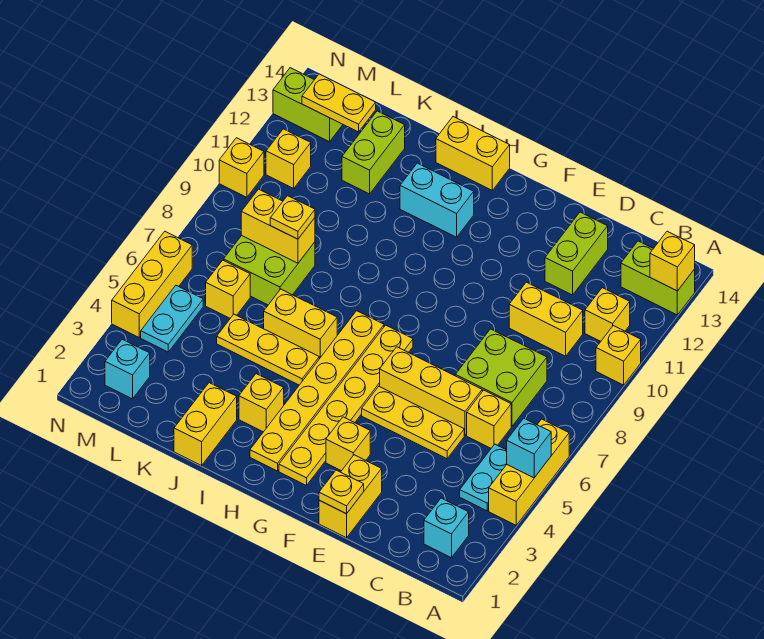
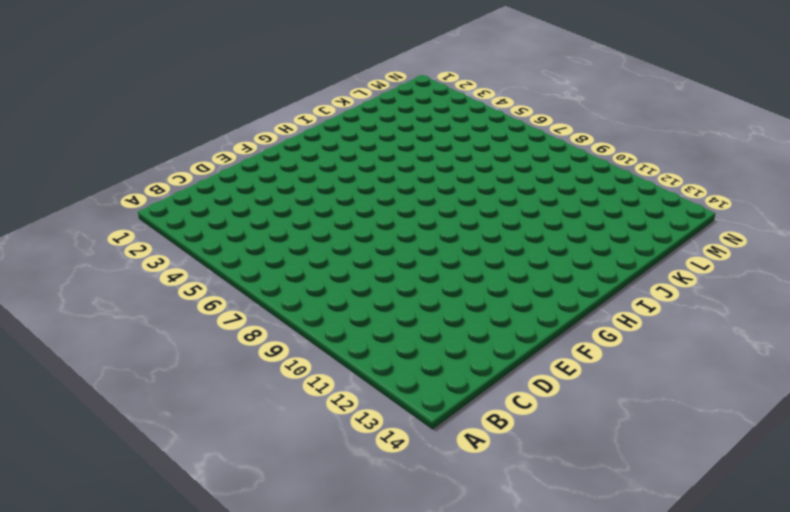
none -> yellow 1x3 brick [489,419,569,525]
none -> yellow 1x1 brick [596,326,641,385]
none -> lime 1x2 brick [621,241,695,315]
none -> cyan 1x1 brick [424,498,469,558]

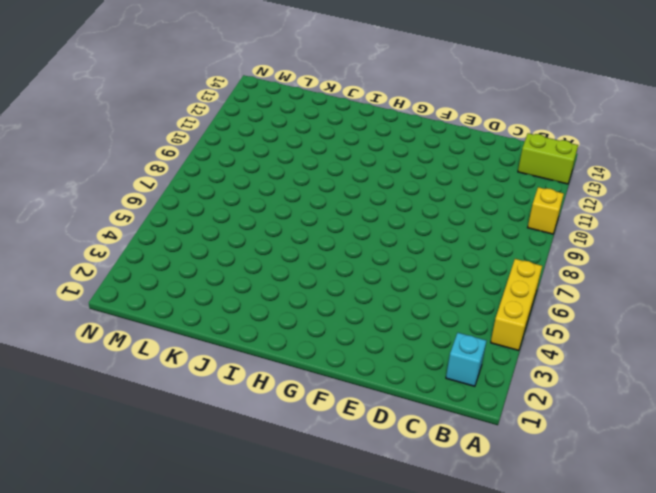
none -> cyan 1x2 plate [460,444,507,511]
none -> yellow 1x1 brick [585,288,630,341]
none -> yellow 1x1 brick [467,390,511,448]
none -> lime 2x2 brick [455,329,547,426]

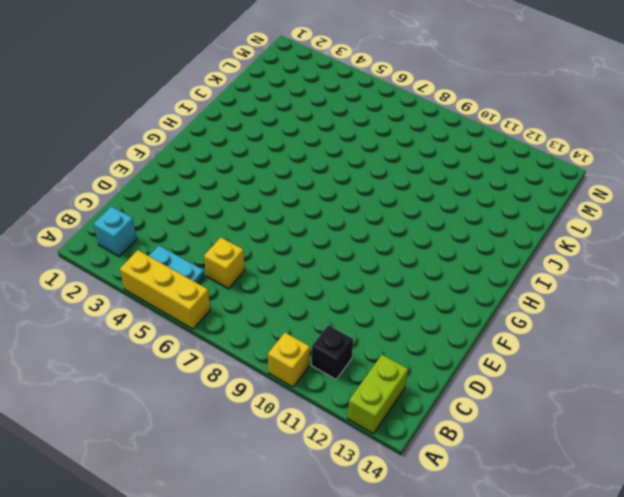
black 1x1 brick [311,325,353,379] -> yellow 1x1 brick [585,288,630,341]
none -> lime 2x2 brick [455,329,547,426]
none -> yellow 1x2 brick [509,282,583,356]
none -> yellow 1x3 plate [362,386,464,459]
none -> yellow 1x3 brick [380,347,482,435]

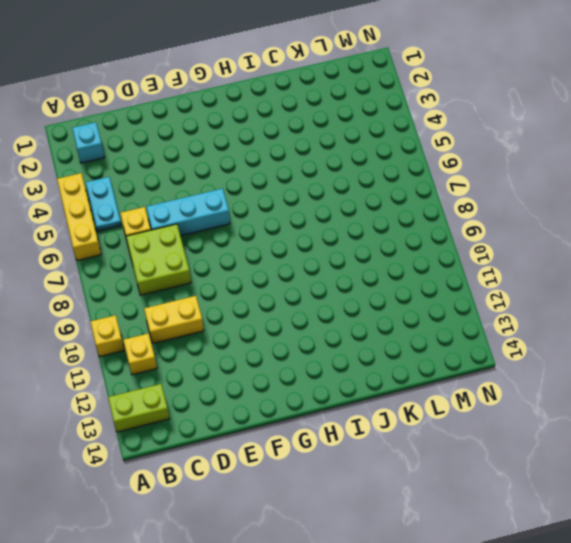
cyan 1x3 brick [146,188,230,236] -> yellow 1x3 brick [380,347,482,435]
none -> yellow 1x3 plate [362,386,464,459]
none -> lime 1x2 brick [545,212,608,295]
none -> yellow 1x2 brick [319,455,382,538]
none -> yellow 1x1 brick [326,417,370,471]

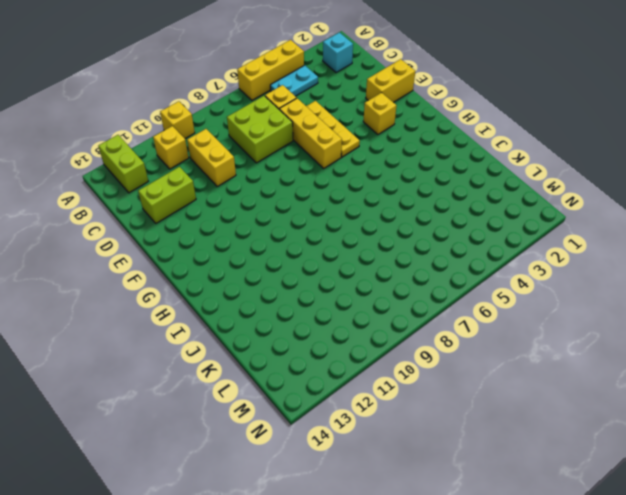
none -> yellow 1x6 plate [279,325,413,486]
none -> yellow 1x6 plate [250,311,384,471]
none -> cyan 1x2 brick [400,163,474,237]
none -> yellow 1x2 brick [436,117,510,190]

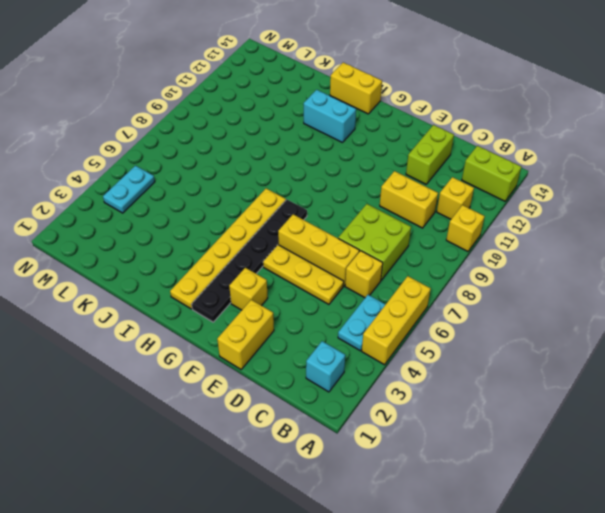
black 1x6 plate [192,200,307,322] -> yellow 1x6 plate [279,325,413,486]
none -> yellow 1x1 brick [239,374,284,432]
none -> yellow 1x3 plate [217,314,319,385]
none -> yellow 1x2 brick [264,289,337,359]
none -> yellow 1x2 brick [174,383,237,466]

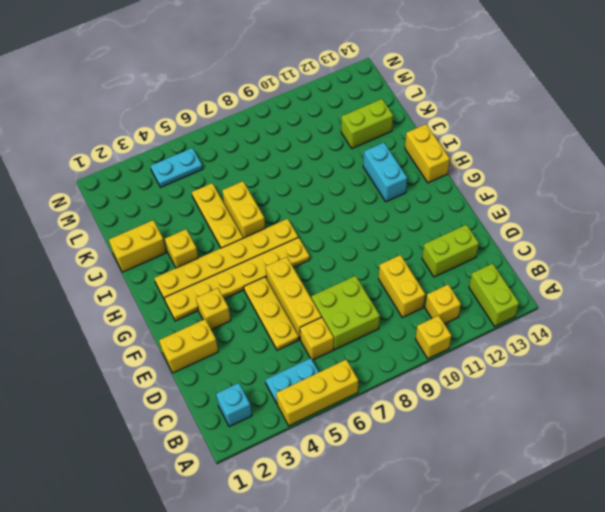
none -> lime 2x2 brick [224,235,315,305]
none -> yellow 1x1 brick [206,260,250,318]
none -> cyan 1x1 brick [105,339,150,399]
none -> yellow 1x1 brick [266,129,311,188]

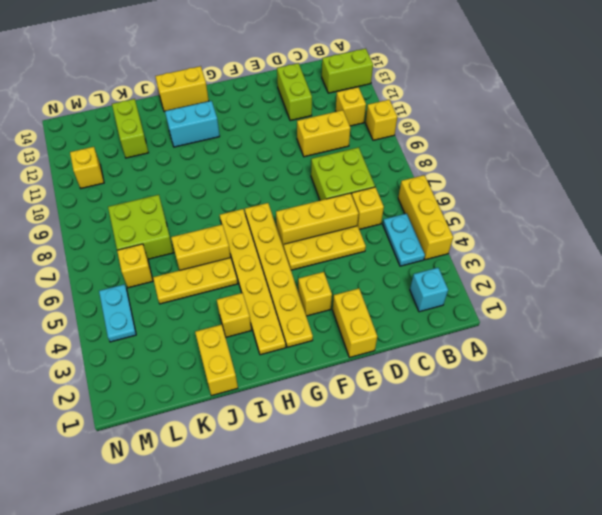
none -> cyan 1x1 brick [105,339,150,399]
none -> lime 1x2 brick [273,68,343,142]
none -> yellow 1x3 brick [112,232,192,337]
none -> yellow 1x1 brick [219,138,264,197]

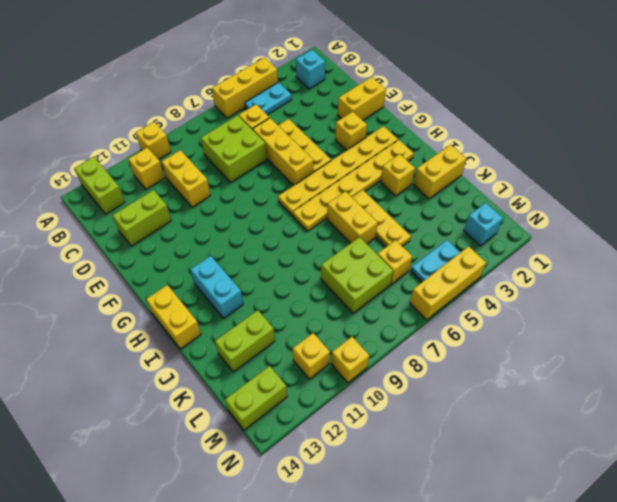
lime 1x2 brick [225,366,287,430] -> lime 1x2 brick turned to [273,68,343,142]
none -> cyan 1x1 brick [507,418,551,478]
none -> yellow 1x1 brick [650,231,695,291]
none -> yellow 1x1 plate [319,470,364,514]
none -> yellow 1x2 brick [241,189,315,263]

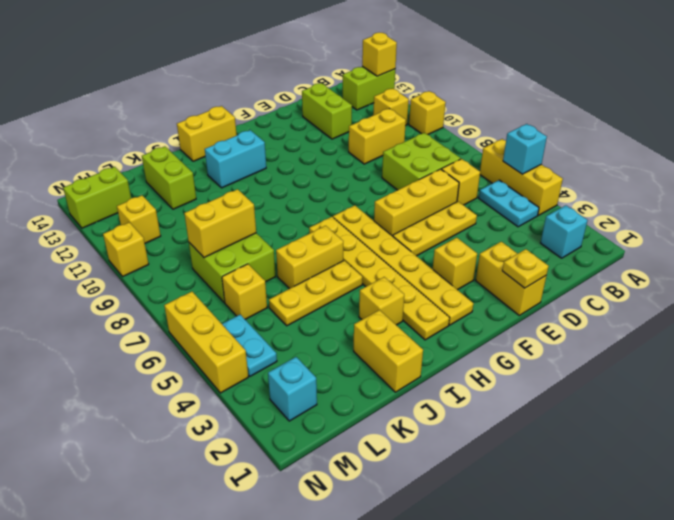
none -> yellow 1x2 plate [302,74,376,132]
none -> yellow 1x1 plate [270,196,315,239]

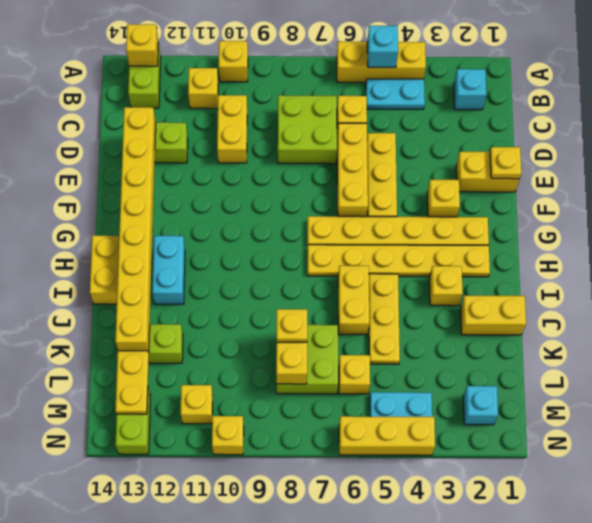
yellow 1x8 brick [115,107,156,352] -> none

